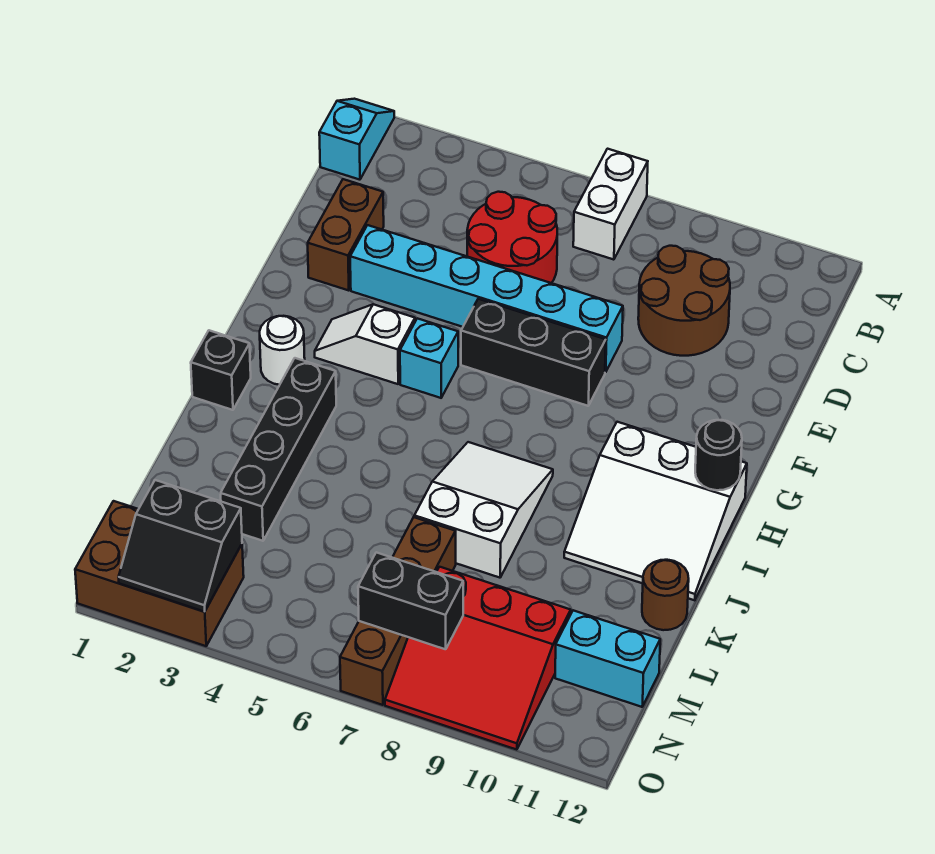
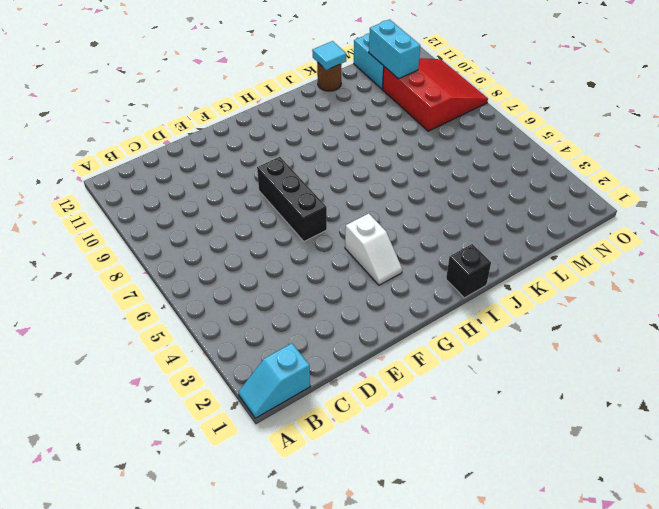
cyan 1x1 tile [312,41,346,70] -> none
cyan 1x2 brick [369,20,420,79] -> none
none -> white 1x2 brick [573,149,648,260]
none -> red 2x2 round brick [467,192,557,283]
none -> brown 2x2 round brick [638,246,730,356]

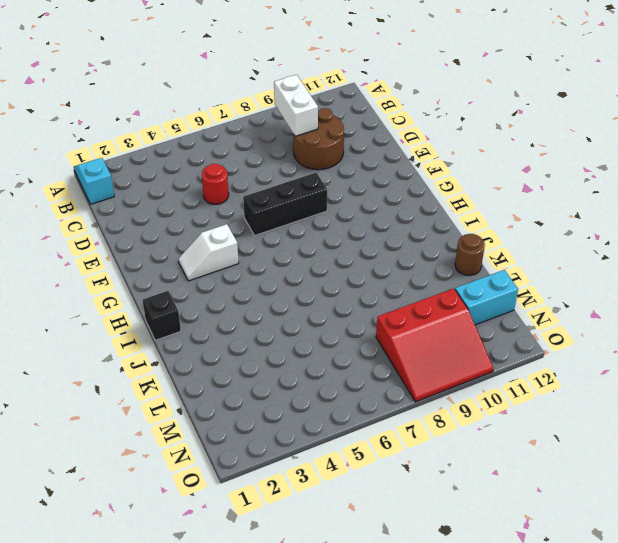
white 1x2 brick [274,75,318,136] -> white 1x2 brick moved to [573,149,648,260]
red 1x1 round brick [202,164,229,204] -> red 2x2 round brick [467,192,557,283]
none -> brown 1x2 brick [308,179,384,291]
none -> cyan 1x6 brick [350,225,623,372]
none -> cyan 1x1 brick [400,318,458,398]

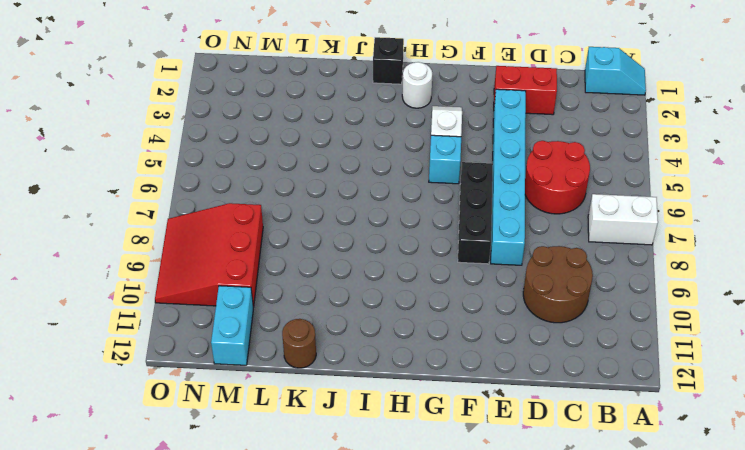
red 1x2 brick [494,66,557,115] -> brown 1x2 brick [308,179,384,291]
none -> white 3x3 slope [564,422,747,600]
none -> black 1x4 brick [221,358,336,541]
none -> white 2x3 slope [414,442,553,578]

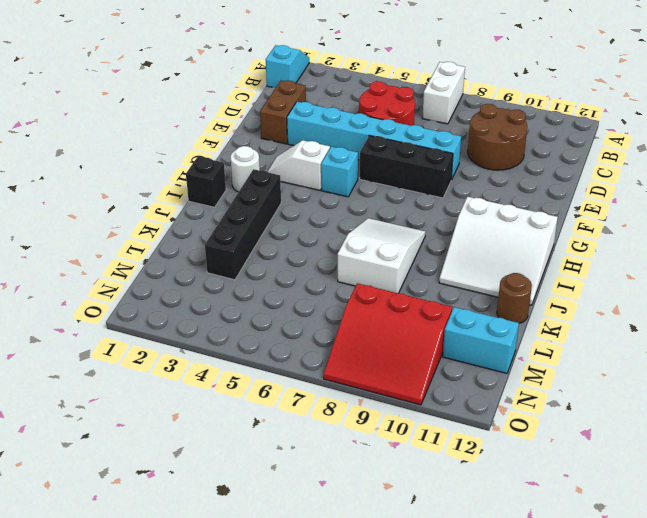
none -> brown 1x4 brick [340,517,456,705]
none -> brown 2x3 brick [75,501,244,646]
none -> black 1x1 round brick [695,420,742,490]

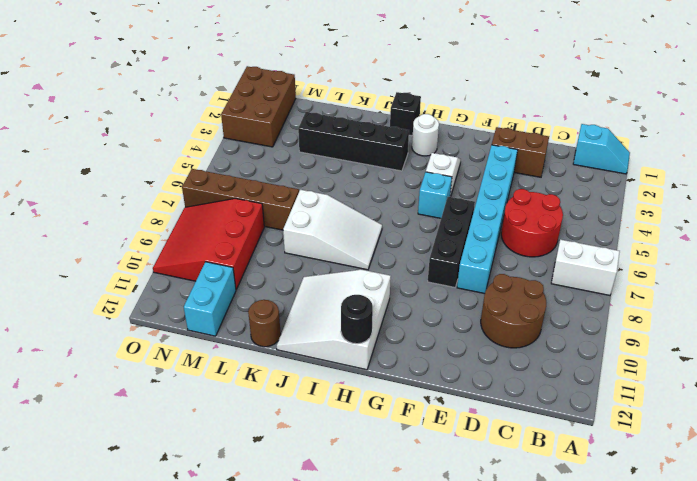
none -> black 2x2 slope [119,480,242,612]
none -> black 1x2 brick [358,552,463,649]

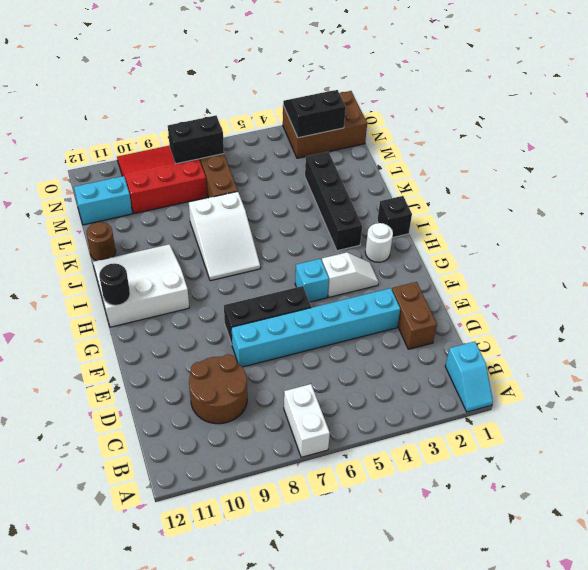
none -> red 2x2 round brick [467,192,557,283]

